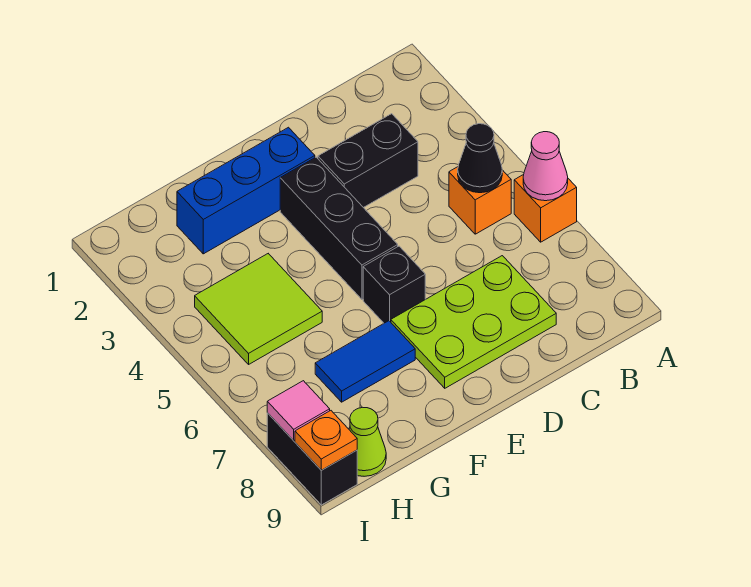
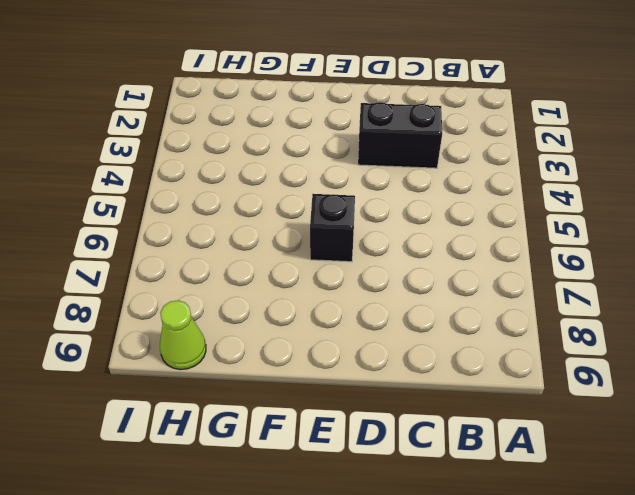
none -> orange 1x1 brick [514,174,577,242]
none -> orange 1x1 brick [449,167,511,234]
none -> lime 2x3 plate [391,256,556,388]

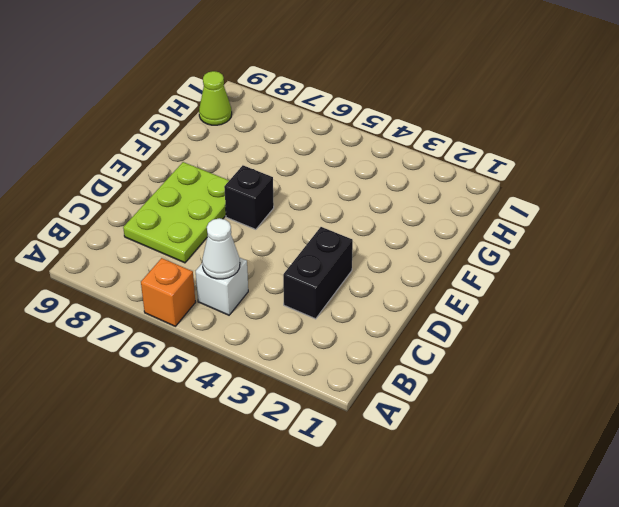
white 1x1 brick [196,257,248,315] -> orange 1x1 brick [449,167,511,234]
white 1x1 cone [202,218,240,279] -> black 1x1 cone [458,124,502,193]
none -> blue 1x3 brick [177,127,315,254]
none -> black 1x3 brick [280,157,398,299]
none -> blue 1x2 tile [315,321,415,402]

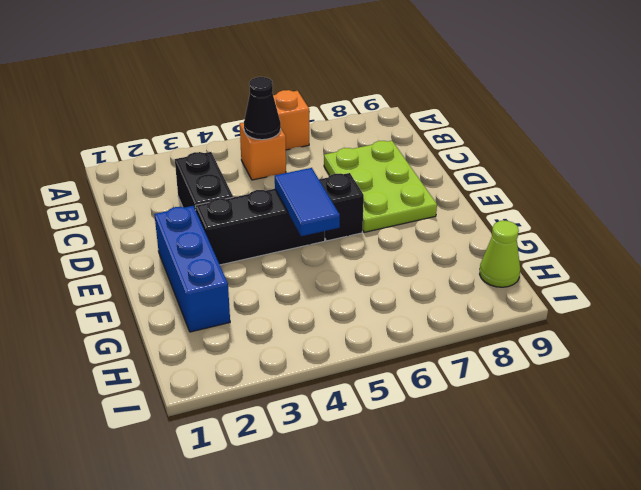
blue 1x2 tile [275,168,340,236] -> blue 1x2 tile moved to [315,321,415,402]
none -> lime 2x2 tile [195,254,322,364]
none -> black 1x2 brick [267,413,357,505]
none -> pink 1x1 cone [523,132,568,201]

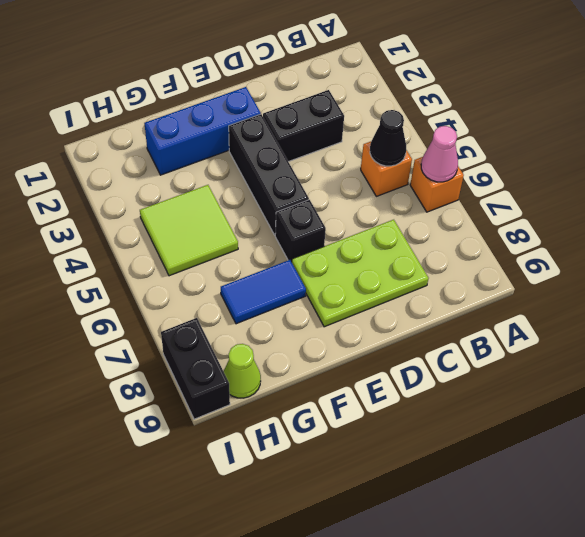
none -> pink 1x1 tile [267,381,330,441]
none -> orange 1x1 plate [295,411,357,470]

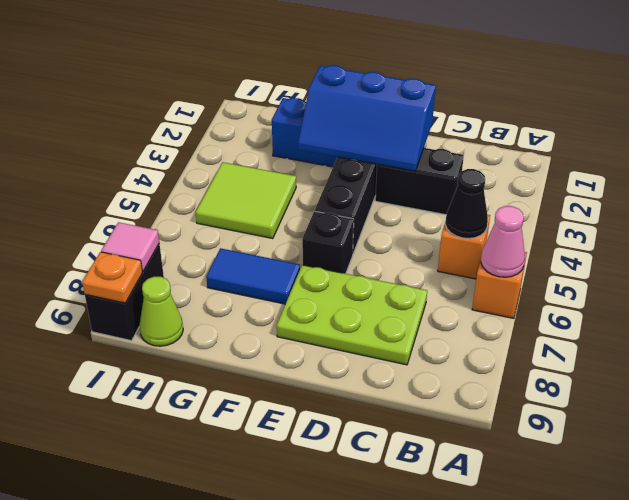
blue 2x3 slope [298,65,436,171] -> none

